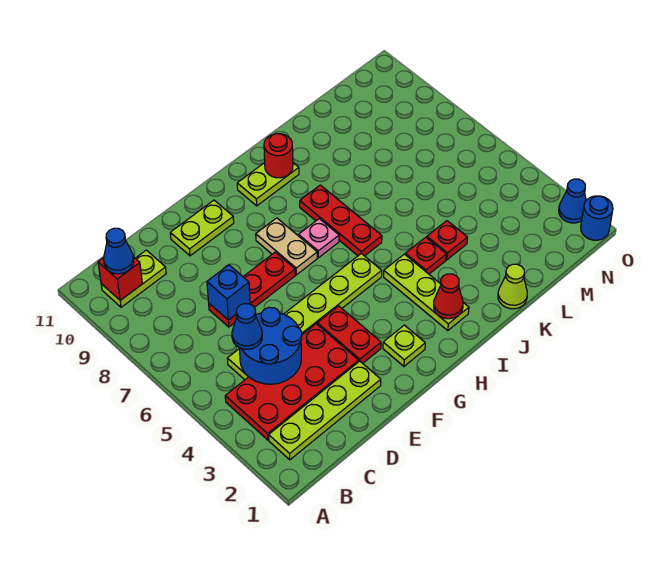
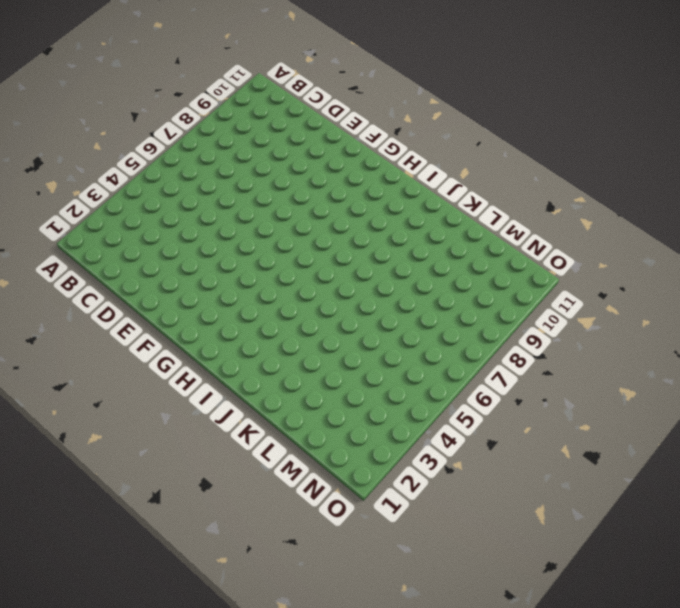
none -> lime 1x4 plate [269,361,381,460]
none -> red 2x4 plate [225,324,359,440]
none -> lime 1x2 plate [101,250,166,307]

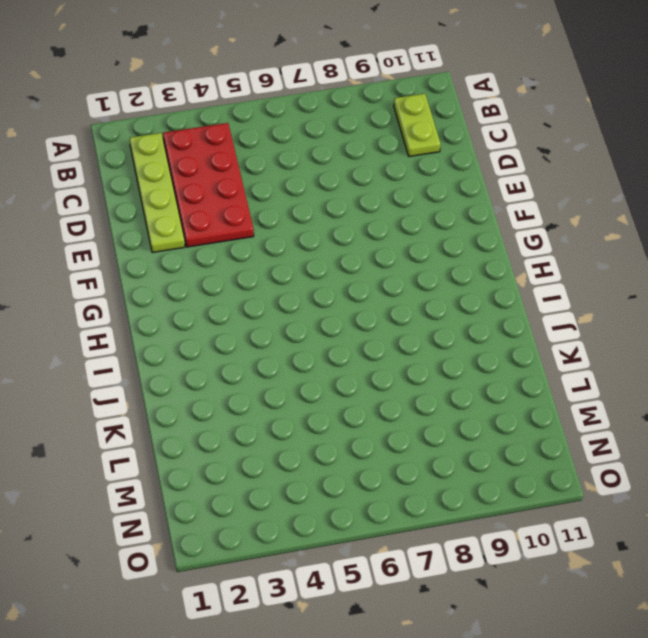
none -> lime 1x6 plate [227,254,382,380]
none -> red 1x3 plate [209,252,295,327]
none -> lime 1x2 plate [170,200,234,256]

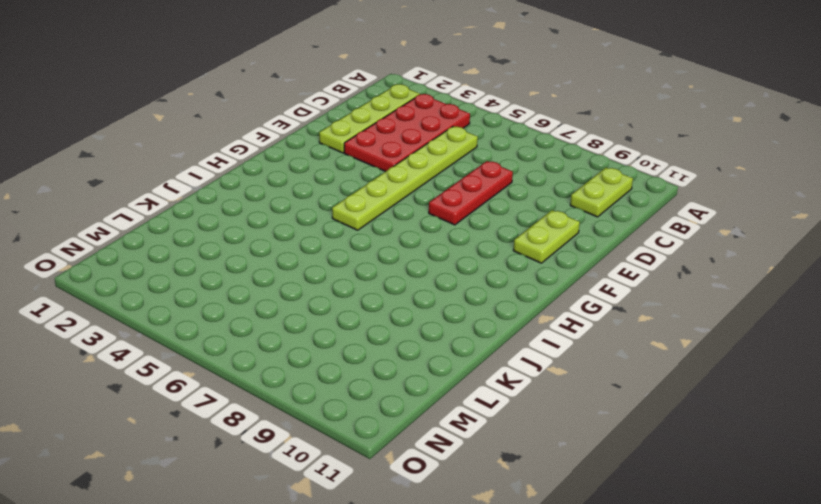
none -> red 1x2 plate [317,306,381,363]
none -> lime 1x1 plate [383,325,425,366]
none -> tan 1x2 plate [256,218,317,275]

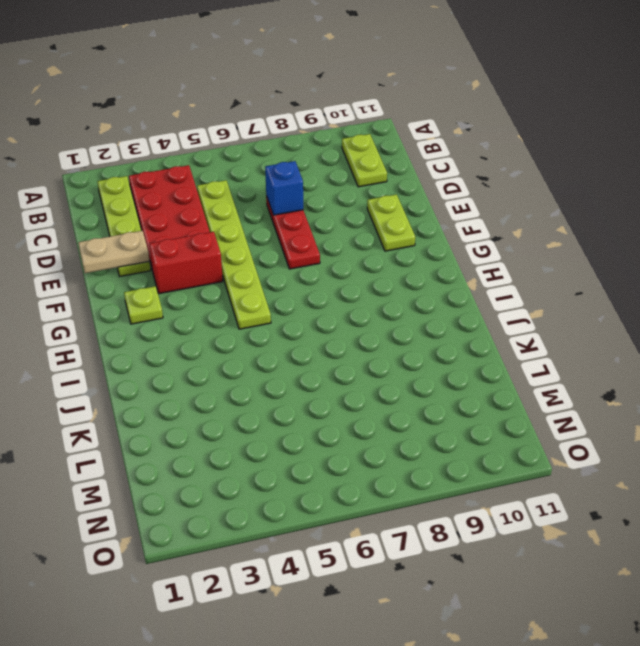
tan 1x2 plate [78,231,150,273] -> tan 1x2 plate moved to [256,218,317,275]
red 1x2 brick [149,232,223,294] -> red 1x2 plate [317,306,381,363]
none -> pink 1x1 plate [298,219,339,258]
none -> lime 1x2 plate [237,163,299,206]
none -> lime 1x3 plate [384,254,469,330]

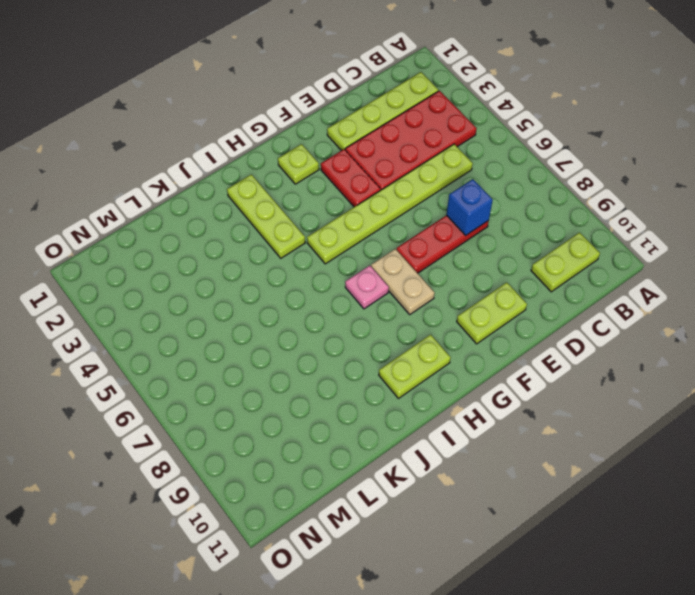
none -> red 1x3 plate [300,185,382,256]
none -> red 1x1 plate [405,237,446,274]
none -> lime 1x1 cone [498,264,527,309]

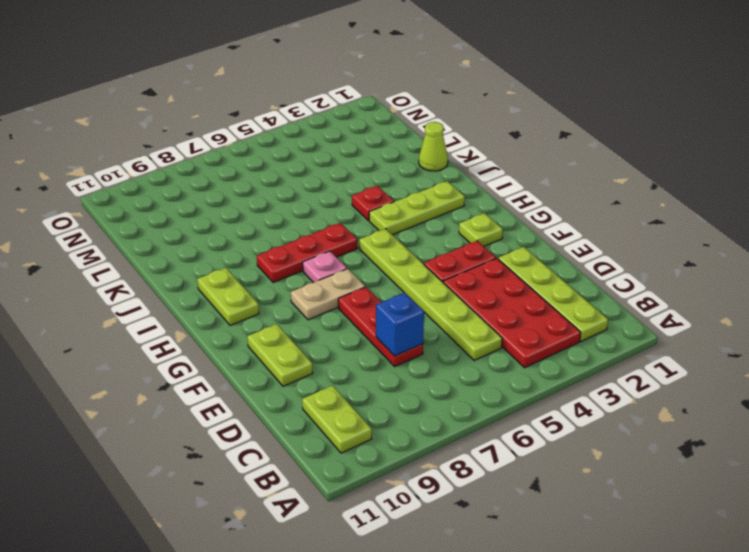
none -> red 1x1 plate [427,221,468,260]
none -> blue 1x1 round brick [581,196,613,240]
none -> blue 1x1 cone [559,179,586,223]

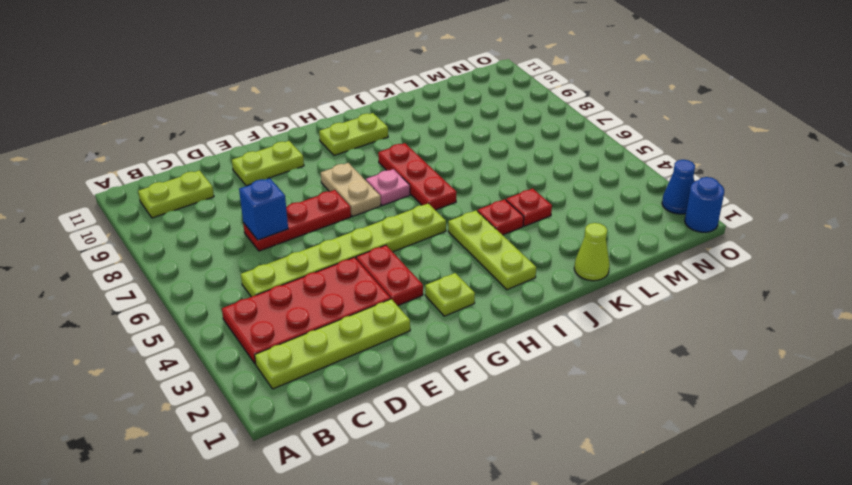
none -> red 1x1 brick [98,257,142,300]
none -> blue 2x2 round brick [239,307,302,384]
none -> red 1x1 cone [434,274,463,319]

